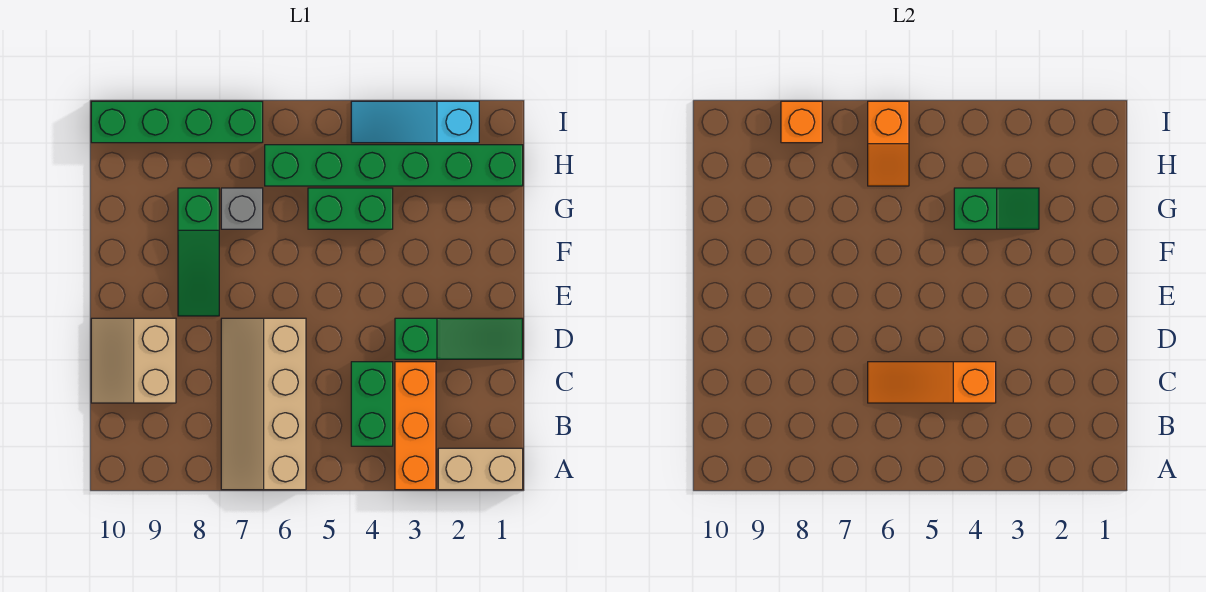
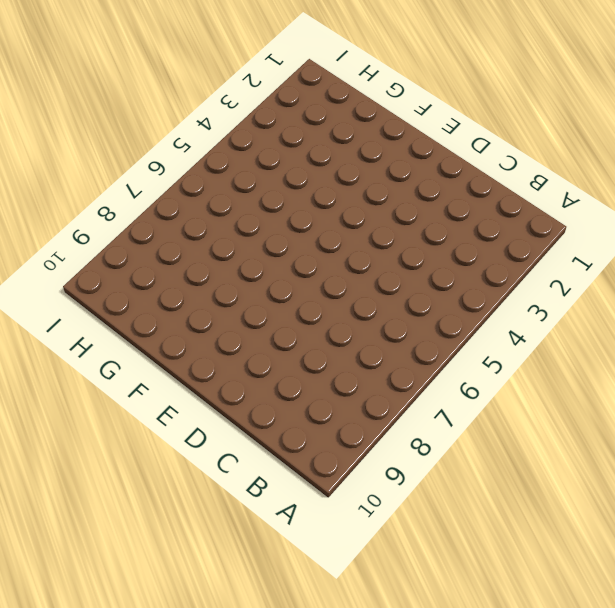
none -> tan 1x2 brick [438,448,523,490]
none -> orange 1x3 brick [395,362,436,490]
none -> tan 2x4 slope [221,318,306,490]

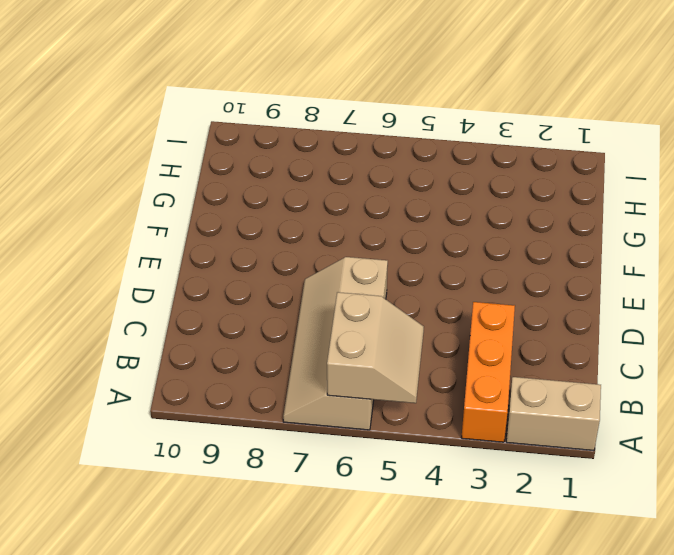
tan 2x2 slope [327,292,424,403] -> tan 2x2 slope turned to [91,318,176,403]
none -> green 1x2 brick [351,362,393,446]
none -> green 1x3 slope [395,318,523,359]
none -> green 1x3 slope [178,188,219,316]

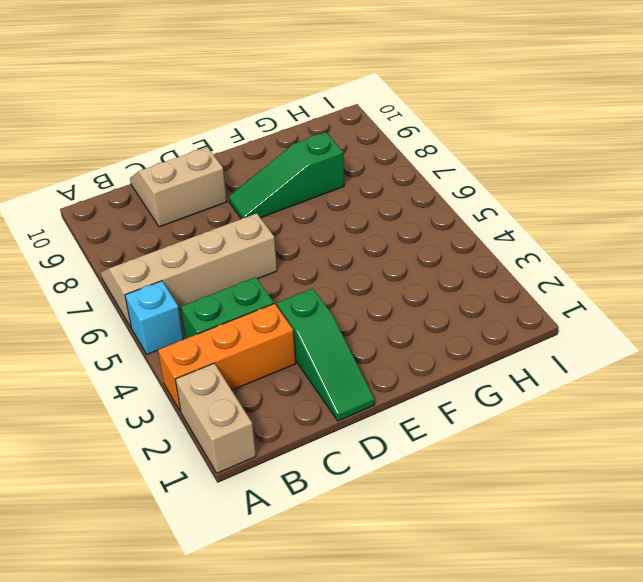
cyan 1x1 brick [125,281,183,354] -> none
none -> green 1x2 brick [308,188,393,229]
none -> grey 1x1 brick [221,188,263,229]
none -> green 1x6 brick [265,145,523,186]

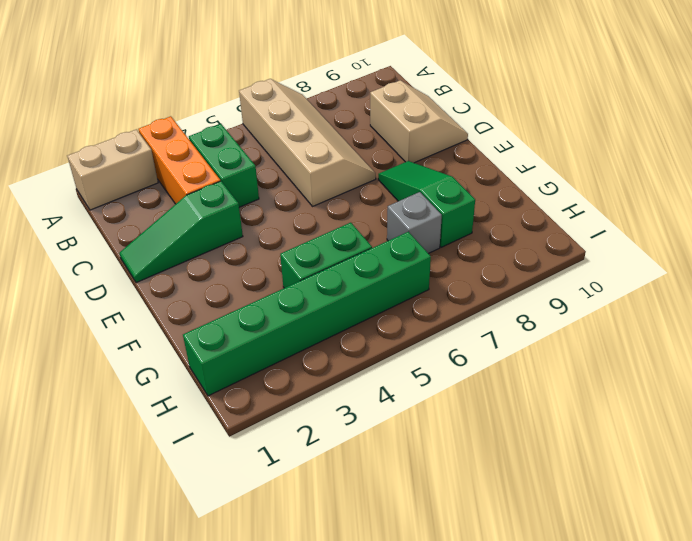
none -> cyan 1x3 slope [351,101,479,143]
none -> green 1x4 brick [91,101,263,143]
none -> orange 1x3 slope [868,362,996,403]

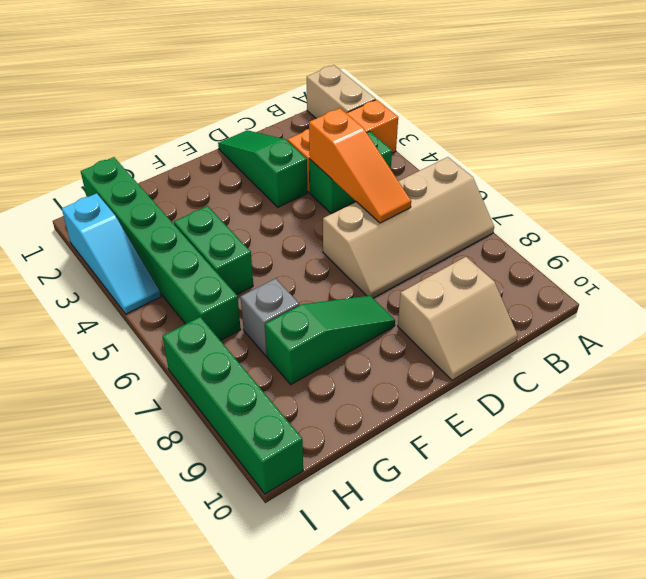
none -> green 1x2 slope [954,188,1039,229]
none -> orange 1x2 slope [868,101,909,186]
none -> orange 1x1 brick [781,101,822,143]

